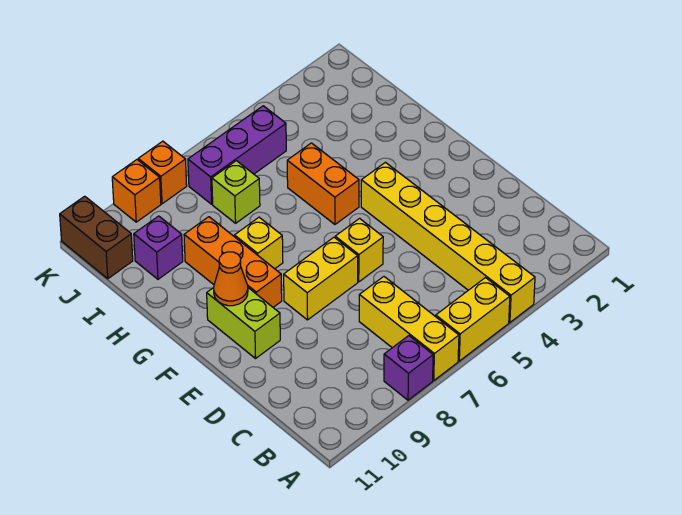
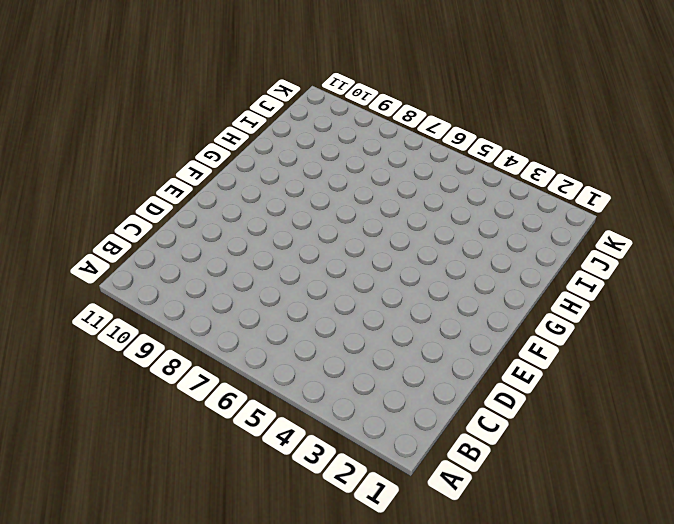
none -> yellow 1x6 brick [361,162,535,322]
none -> yellow 1x2 brick [436,278,510,361]
none -> yellow 1x3 brick [359,277,459,380]

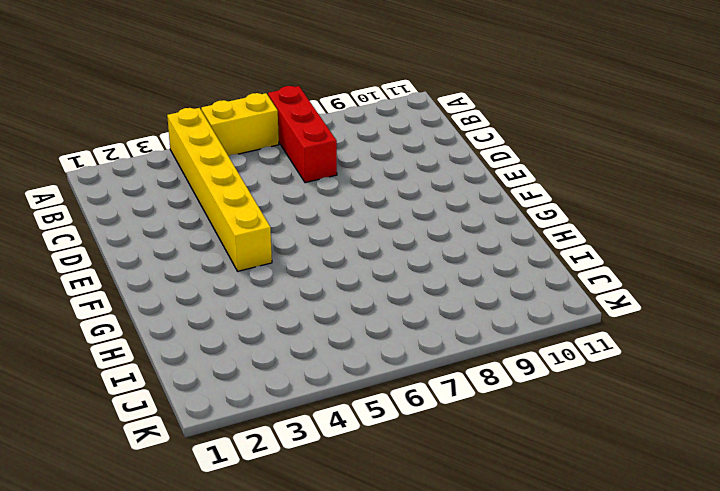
red 1x3 brick [268,86,337,183] -> yellow 1x3 brick [359,277,459,380]
none -> purple 1x1 brick [384,336,433,400]
none -> yellow 1x1 brick [335,219,383,282]
none -> yellow 1x2 brick [284,237,358,320]

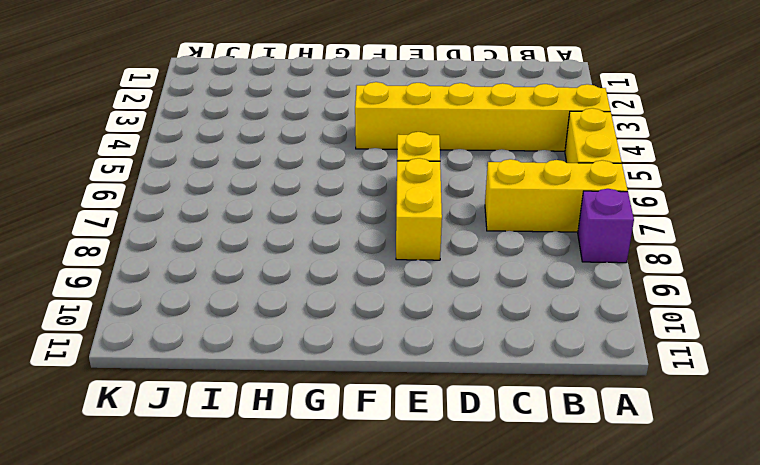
none -> lime 1x2 brick [207,288,280,358]
none -> orange 1x3 brick [184,217,282,307]
none -> orange 1x2 brick [287,143,359,224]

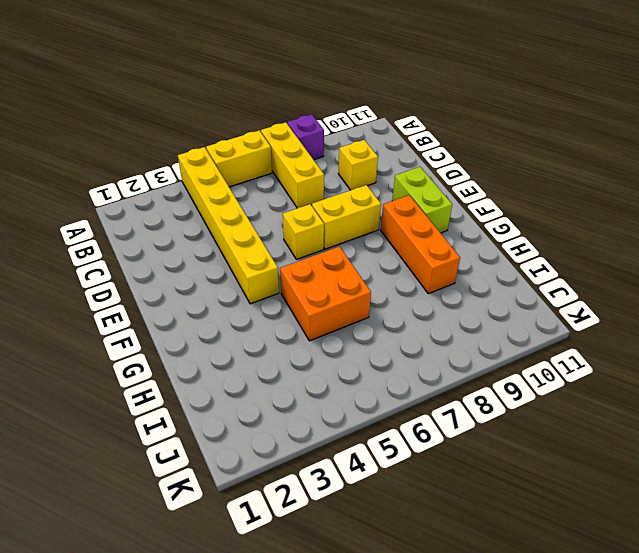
yellow 1x1 brick [338,140,378,190] -> yellow 1x1 brick moved to [234,217,283,269]
orange 2x2 brick [280,246,371,341] -> orange 1x2 brick [287,143,359,224]
none -> lime 1x1 brick [212,161,260,223]
none -> purple 1x1 brick [134,216,183,279]
none -> purple 1x3 brick [188,106,286,204]

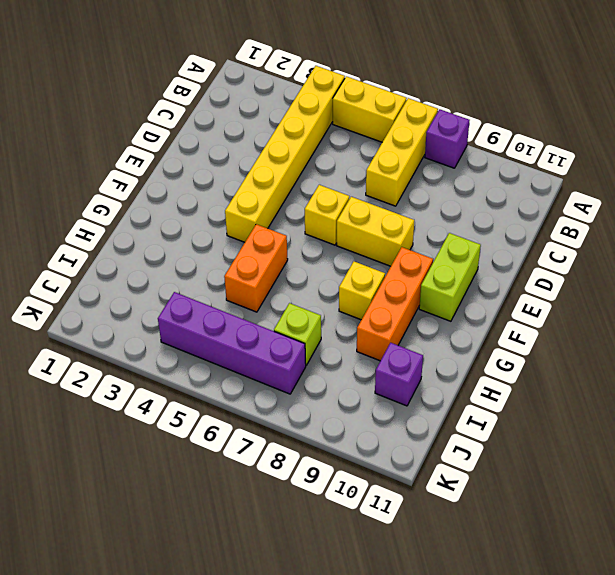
purple 1x4 brick [158,292,306,394] -> purple 1x3 brick [188,106,286,204]
none -> brown 1x2 brick [60,196,133,279]
none -> orange 1x1 brick [138,141,187,204]
none -> orange 1x1 brick [112,160,161,222]

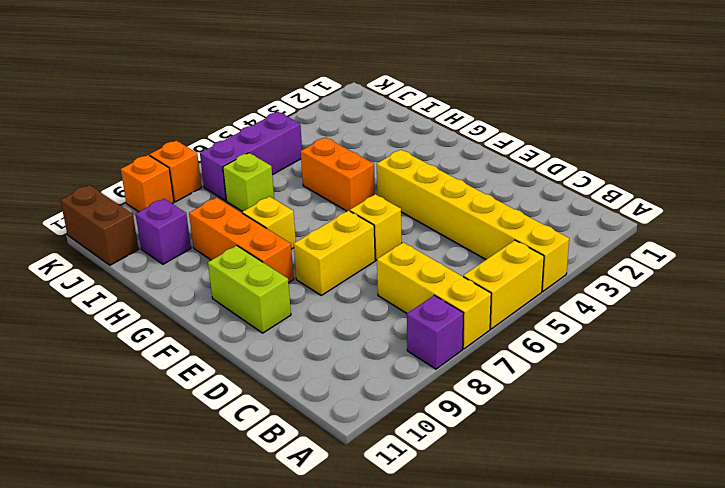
none -> orange 1x1 cone [214,252,248,306]

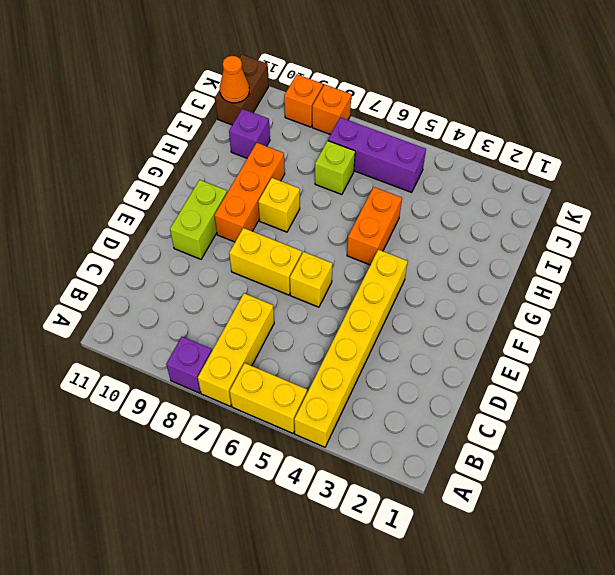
orange 1x1 cone [220,56,249,103] -> orange 1x1 cone moved to [214,252,248,306]

